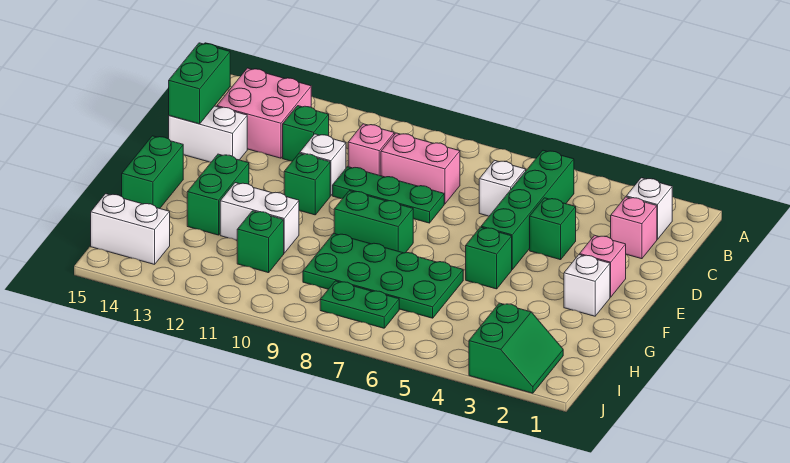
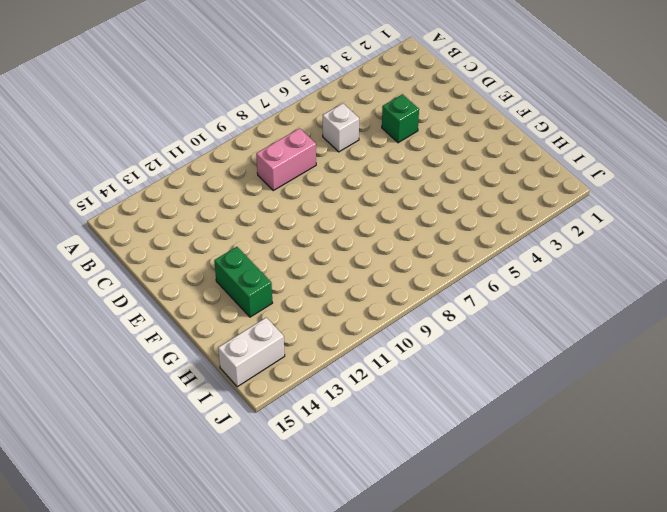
none -> white 1x1 brick [626,178,672,239]
none -> green 1x4 brick [481,150,574,269]
none -> pink 2x2 brick [217,68,311,158]

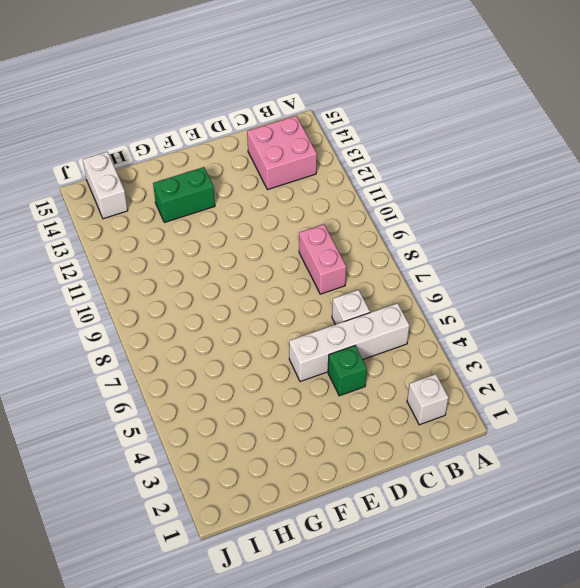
white 1x4 brick [289,303,410,382] -> green 1x4 brick [481,150,574,269]
none -> pink 1x1 brick [611,197,657,259]
none -> pink 1x1 brick [348,124,394,176]
none -> green 1x1 brick [283,106,329,161]

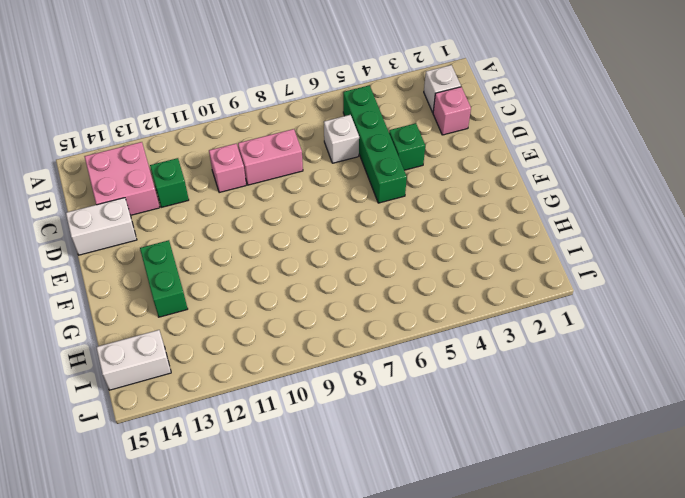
none -> green 1x3 plate [333,167,444,223]
none -> white 1x1 brick [300,134,346,196]
none -> pink 1x1 brick [580,235,626,297]

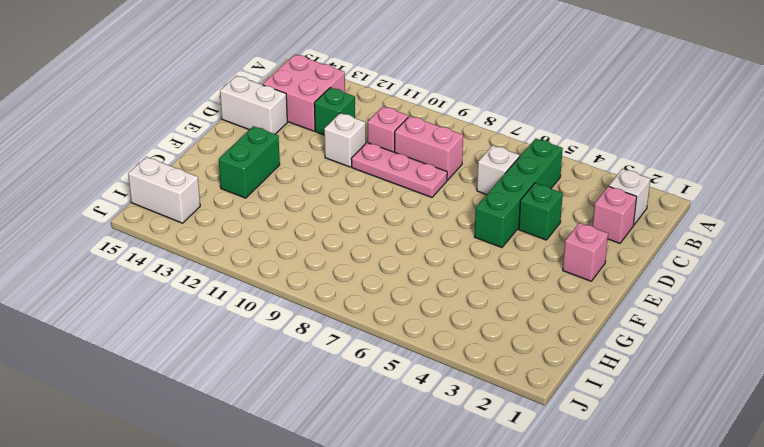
pink 1x3 plate [351,142,447,197] -> green 1x3 plate [333,167,444,223]
none -> green 1x1 brick [284,153,330,215]
none -> white 1x1 brick [564,255,610,316]
none -> green 1x1 brick [466,227,512,289]

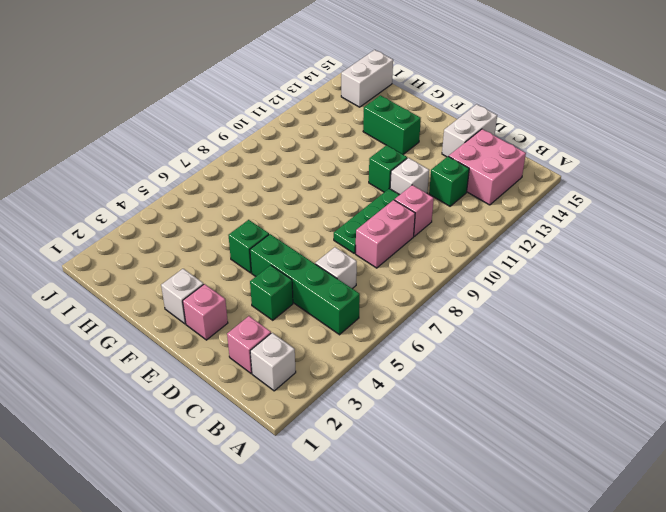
none -> green 1x2 brick [334,191,413,253]
none -> green 1x2 brick [122,136,183,209]
none -> green 2x4 plate [303,233,463,318]

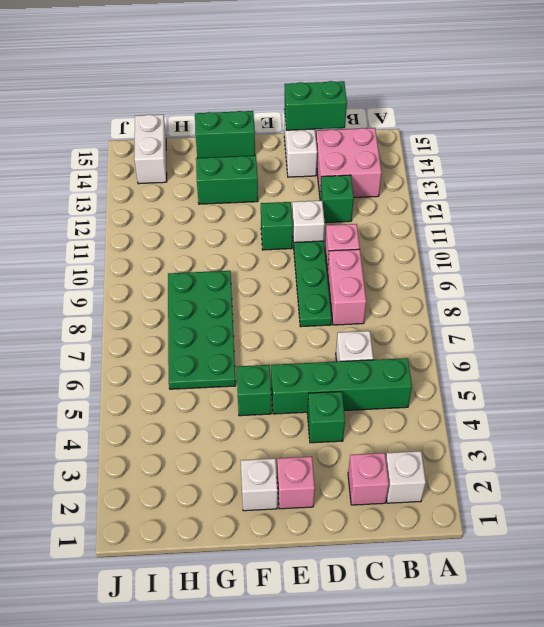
none -> green 1x2 brick [334,191,413,253]
none -> white 1x2 brick [220,183,299,253]
none -> green 1x1 brick [237,211,284,273]

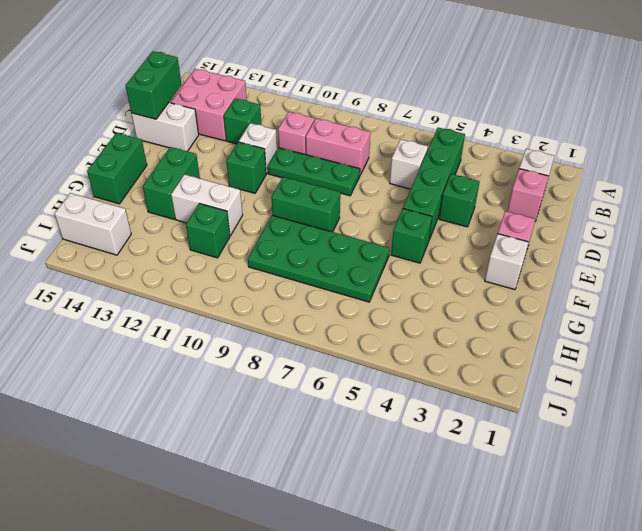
none -> green 2x2 slope [469,303,563,393]
none -> green 1x2 plate [320,281,399,328]

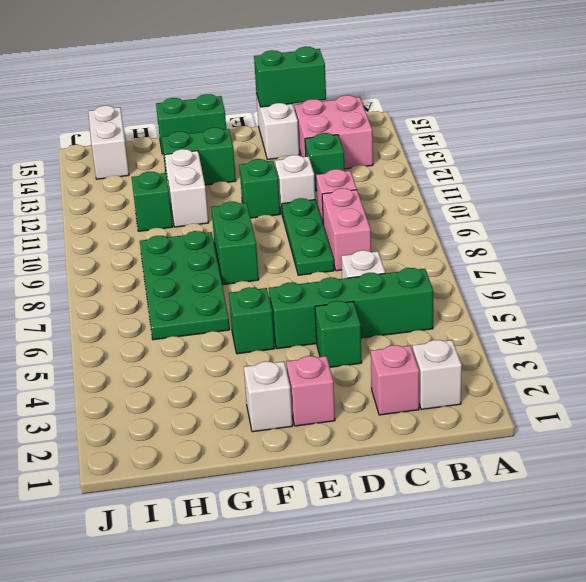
none -> green 2x2 slope [469,303,563,393]
none -> green 1x2 plate [320,281,399,328]

